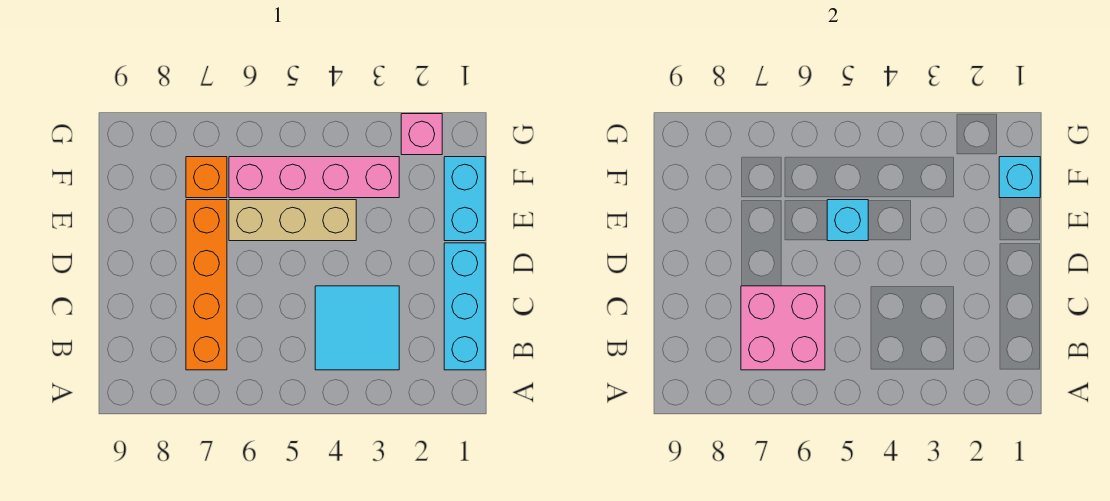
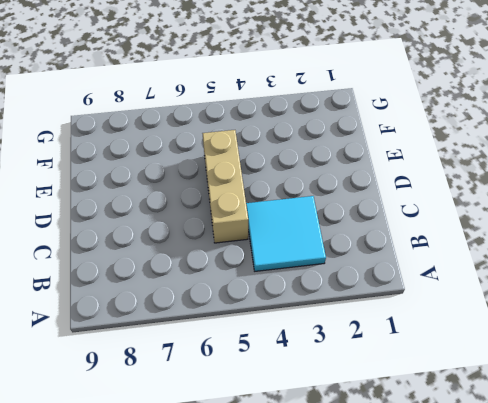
tan 1x3 brick [202,130,248,243] -> tan 1x3 brick turned to [229,200,356,241]
none -> cyan 1x3 brick [444,243,485,370]
none -> orange 1x4 brick [186,200,227,370]

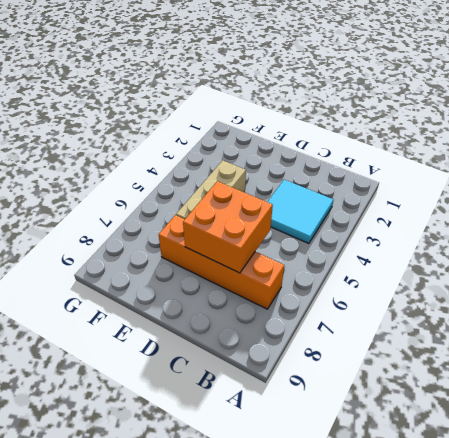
orange 2x2 brick [183,181,273,273] -> pink 2x2 brick [741,286,825,370]
none -> cyan 1x3 brick [444,243,485,370]
none -> cyan 1x2 brick [444,157,485,241]

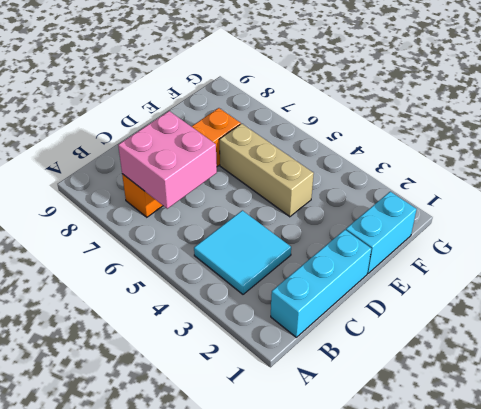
none -> pink 1x4 brick [229,157,399,198]
none -> orange 1x1 brick [186,157,227,198]

